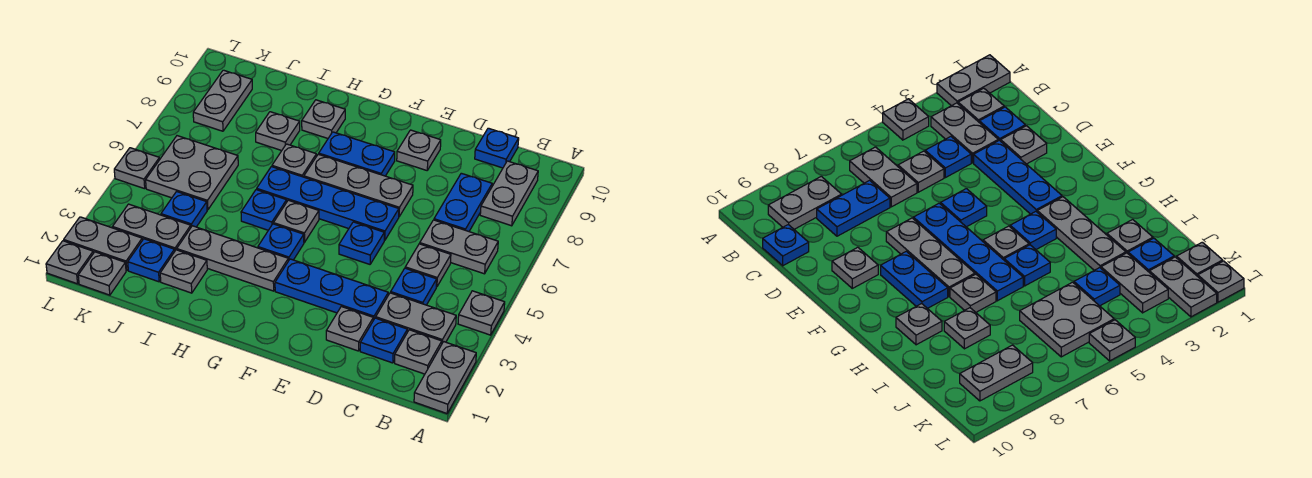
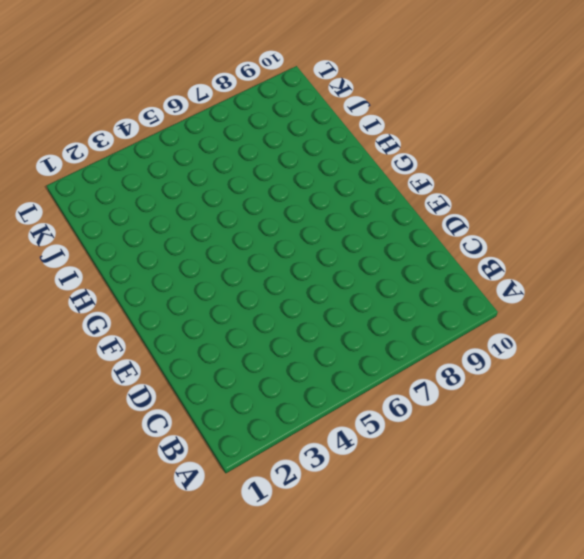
none -> grey 1x2 plate [414,342,476,413]
none -> grey 1x1 plate [458,291,505,335]
none -> grey 1x1 plate [395,330,442,374]
none -> grey 1x2 plate [376,293,456,343]

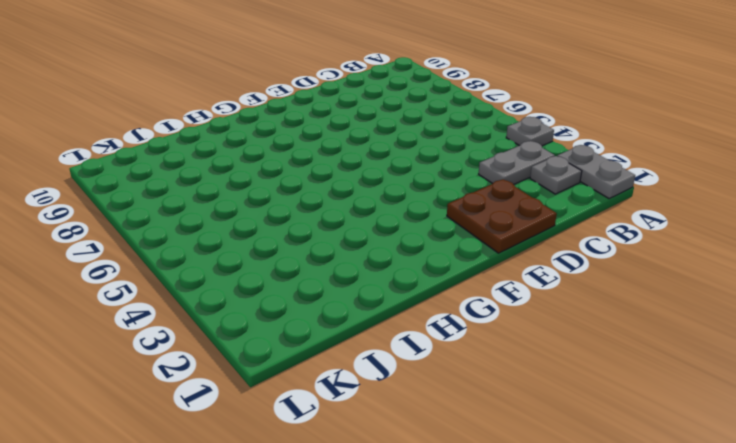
brown 2x2 plate [447,179,557,253] -> grey 1x1 plate [326,306,373,351]
none -> grey 1x2 plate [420,220,498,274]
none -> grey 1x2 plate [480,161,538,226]
none -> blue 1x1 plate [360,318,407,363]
none -> blue 1x1 plate [391,268,437,305]

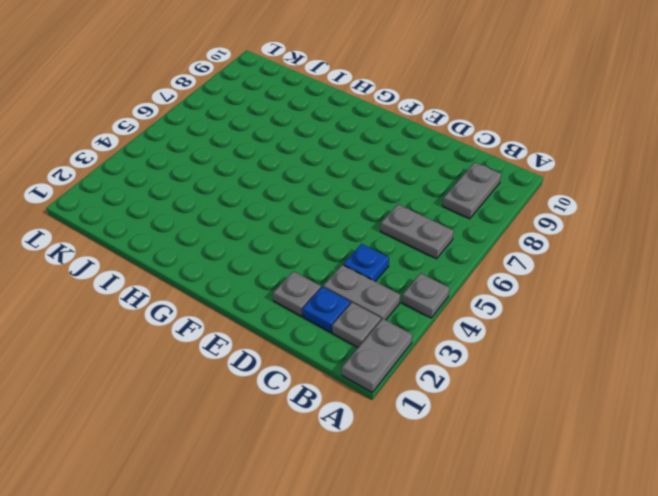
none -> grey 1x1 plate [405,244,451,287]
none -> blue 1x2 plate [434,173,492,231]
none -> blue 1x1 plate [475,128,519,168]
none -> blue 1x3 plate [275,259,388,320]

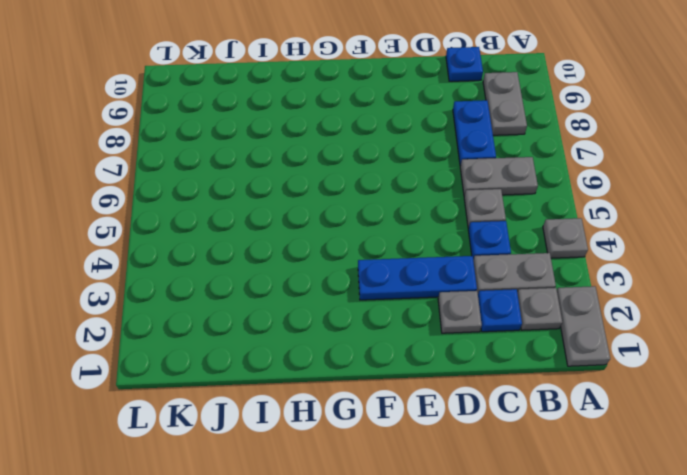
none -> blue 1x1 plate [339,222,384,264]
none -> blue 1x4 plate [257,167,399,241]
none -> grey 1x3 plate [304,154,413,216]
none -> grey 1x1 plate [397,130,441,170]

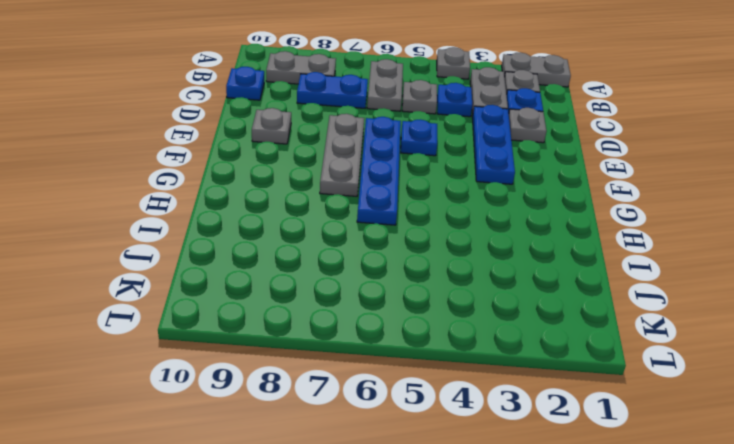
none -> blue 1x2 plate [319,132,395,176]
none -> grey 1x3 plate [177,226,288,291]
none -> blue 1x1 plate [258,224,304,261]
none -> grey 1x1 plate [273,200,319,242]

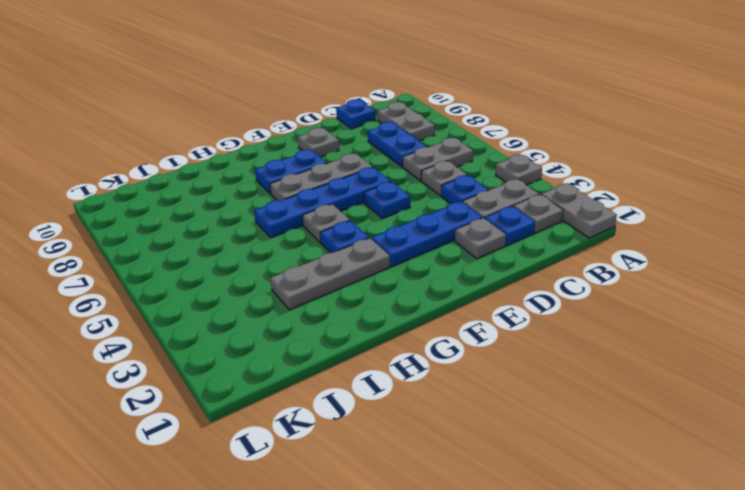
none -> blue 1x1 plate [241,190,287,230]
none -> grey 1x1 plate [272,144,316,177]
none -> grey 1x1 plate [302,100,345,138]
none -> grey 1x1 plate [160,250,207,293]

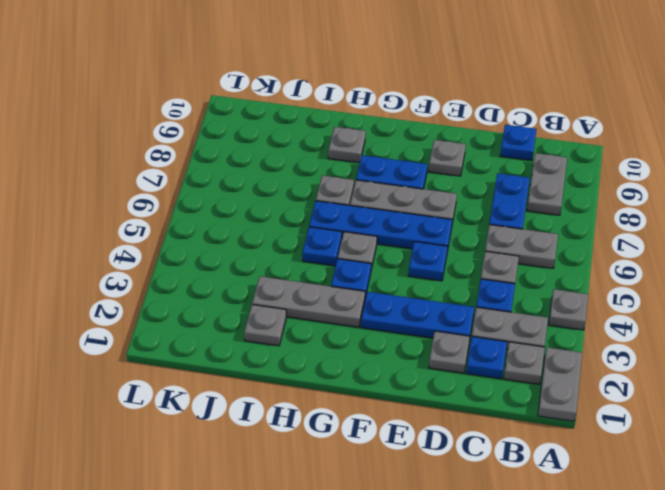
none -> grey 1x1 plate [256,112,300,151]
none -> blue 1x1 plate [128,239,175,282]
none -> grey 1x2 plate [113,204,191,251]
none -> blue 1x1 plate [161,192,207,227]

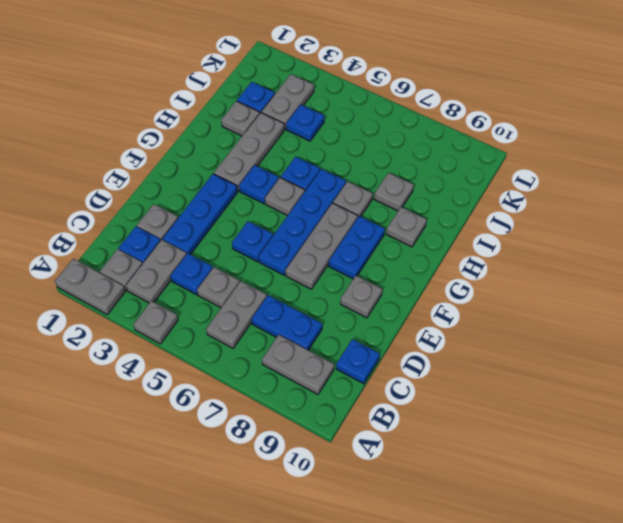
none -> grey 2x2 plate [146,136,238,210]
none -> grey 1x1 plate [78,252,126,295]
none -> grey 1x2 plate [64,217,142,271]
none -> grey 1x2 plate [193,70,252,131]

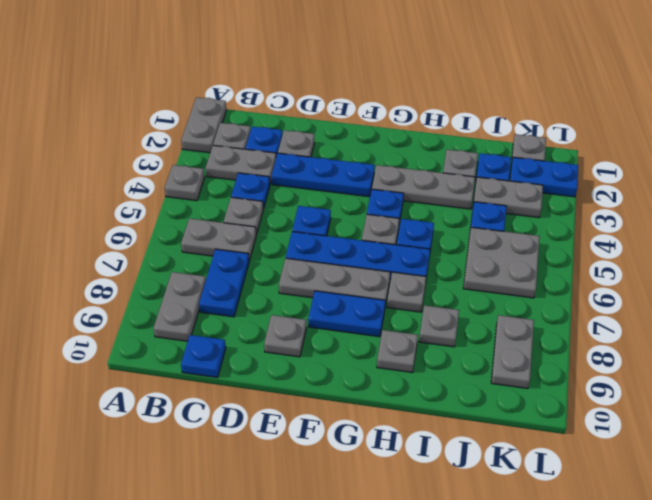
blue 1x2 plate [510,157,578,197] -> grey 1x2 plate [64,217,142,271]
none -> grey 1x1 plate [46,241,93,284]
none -> grey 1x1 plate [114,148,160,189]

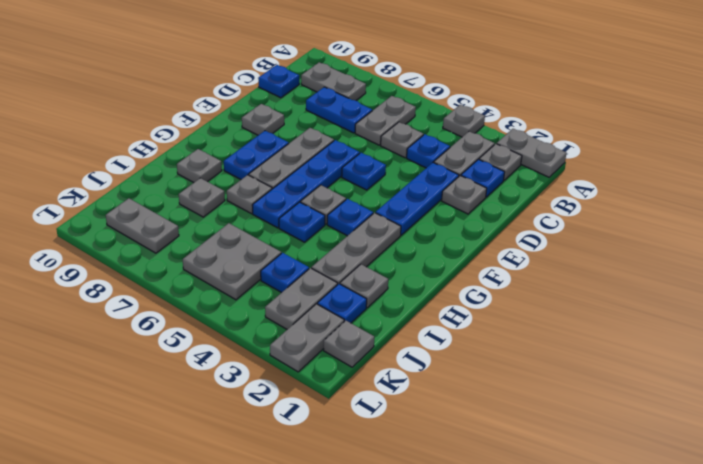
none -> grey 1x1 plate [46,241,93,284]
none -> grey 1x1 plate [114,148,160,189]

